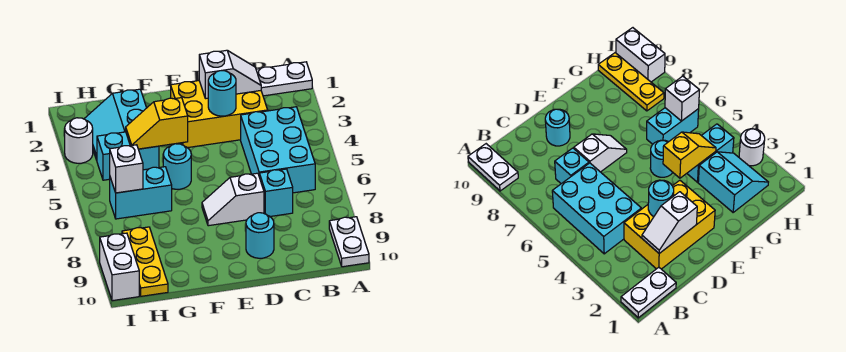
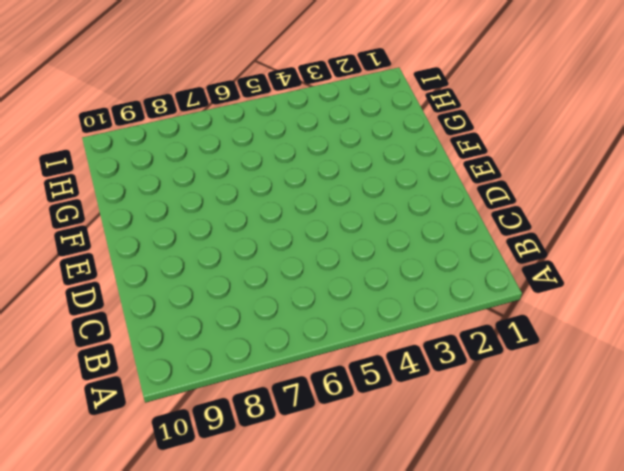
none -> white 1x2 plate [256,62,312,96]
none -> white 1x2 plate [329,217,369,267]
none -> cyan 2x3 brick [241,107,315,193]

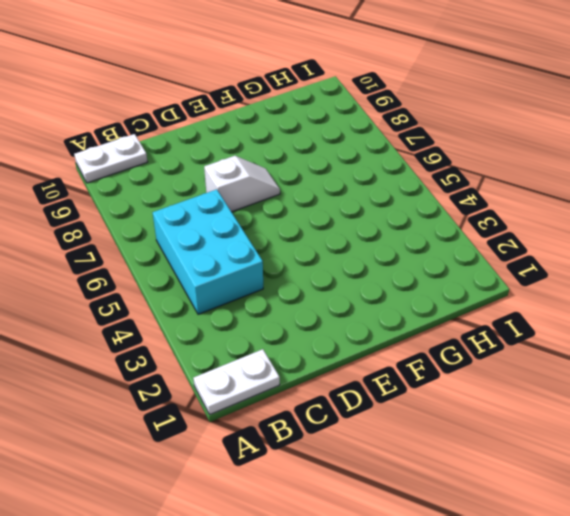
white 1x2 plate [74,134,148,183] -> white 1x2 plate turned to [329,217,369,267]
none -> yellow 2x3 brick [171,81,268,148]
none -> cyan 1x1 brick [259,169,293,216]
none -> cyan 1x1 round brick [246,213,274,258]

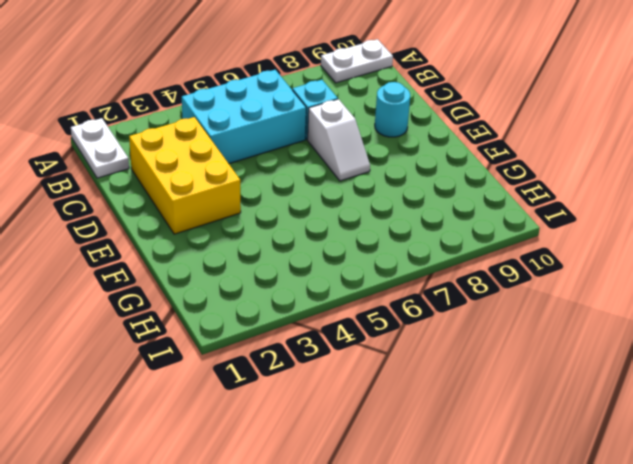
none -> cyan 1x1 round brick [163,144,191,189]
none -> cyan 2x2 slope [84,89,146,160]
none -> cyan 1x2 brick [97,132,159,180]

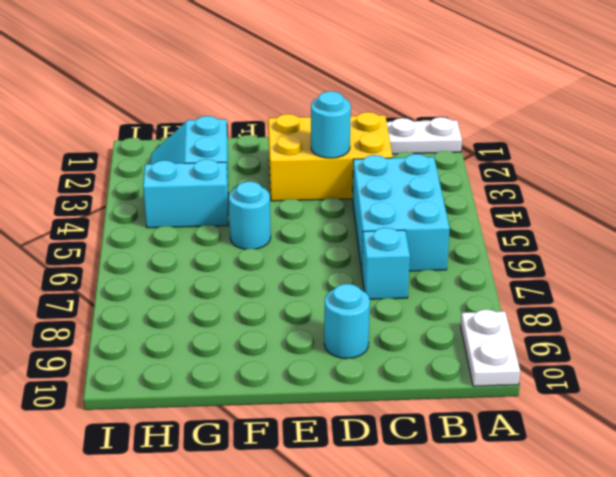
none -> white 1x2 slope [202,173,264,226]
none -> cyan 1x2 brick [110,167,172,219]
none -> yellow 1x3 plate [122,227,168,296]

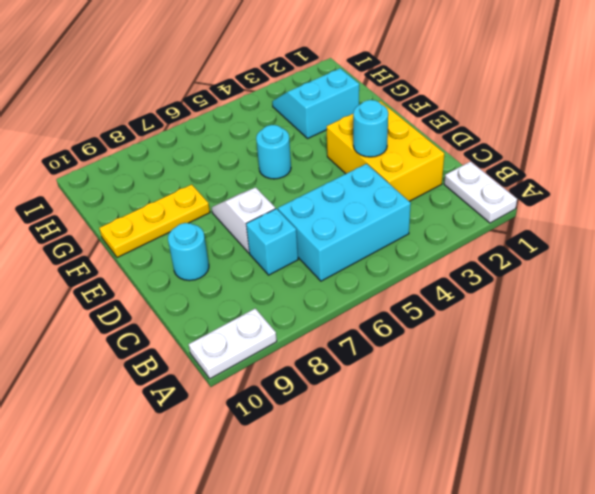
yellow 1x3 plate [99,184,210,258] -> yellow 1x3 plate moved to [122,227,168,296]
none -> cyan 1x2 brick [97,132,159,180]
none -> cyan 1x2 brick [110,167,172,219]
none -> white 1x1 round brick [65,118,93,163]

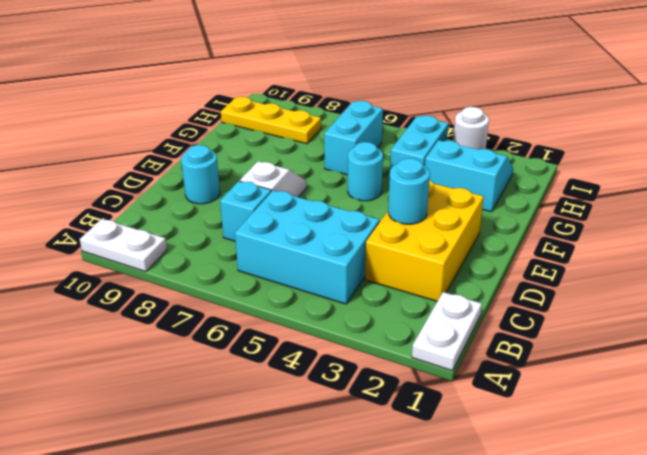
none -> white 1x2 brick [100,233,139,301]
none -> white 1x2 slope [199,50,261,99]
none -> yellow 1x2 slope [126,98,188,149]

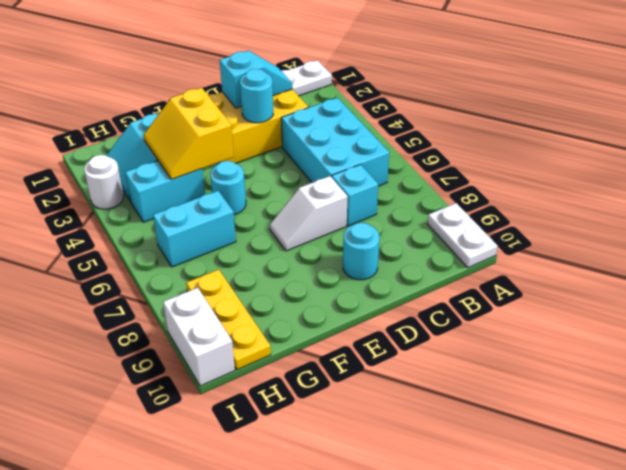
cyan 1x2 slope [220,51,293,108] -> white 1x2 slope [199,50,261,99]
yellow 2x2 slope [144,88,234,179] -> yellow 1x2 slope [126,98,188,149]
none -> white 1x1 brick [110,145,143,193]

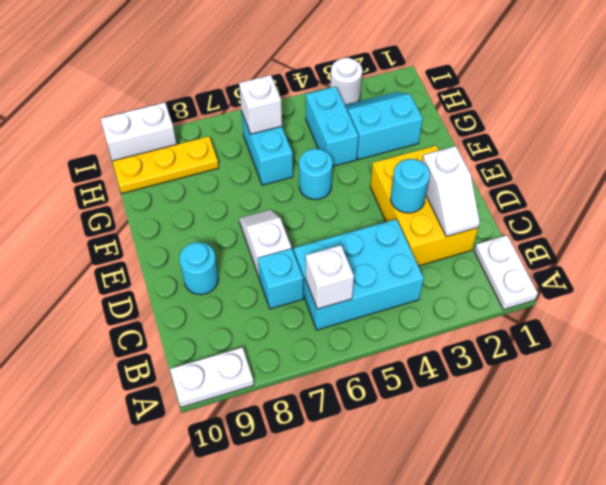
white 1x1 brick [305,245,354,309] -> none
none -> yellow 1x2 slope [126,98,188,149]

